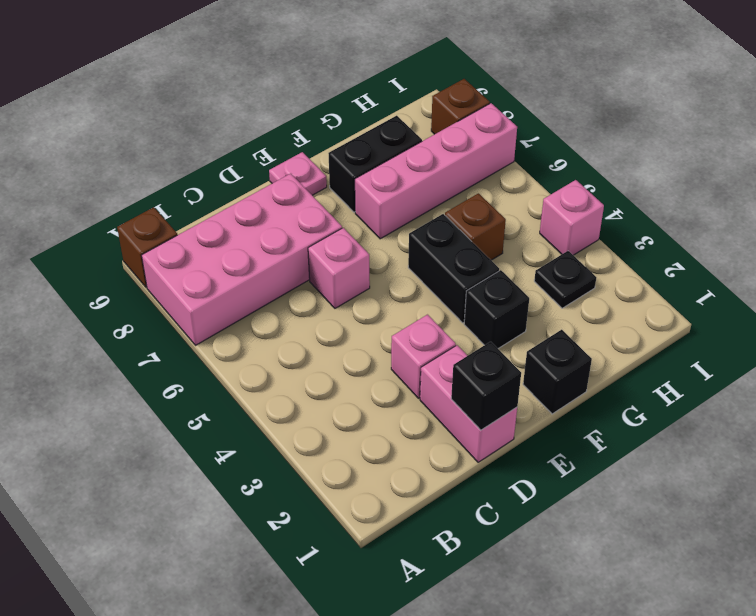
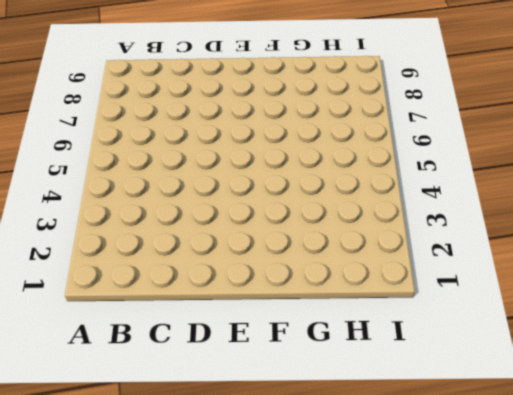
none -> pink 2x4 brick [142,174,342,345]
none -> brown 1x1 brick [117,207,177,287]
none -> pink 1x2 brick [420,345,517,462]

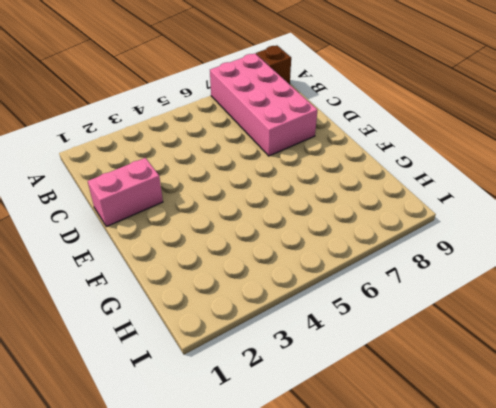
none -> pink 1x1 brick [391,315,456,398]
none -> pink 1x1 brick [308,228,370,308]
none -> pink 1x1 plate [269,152,327,195]

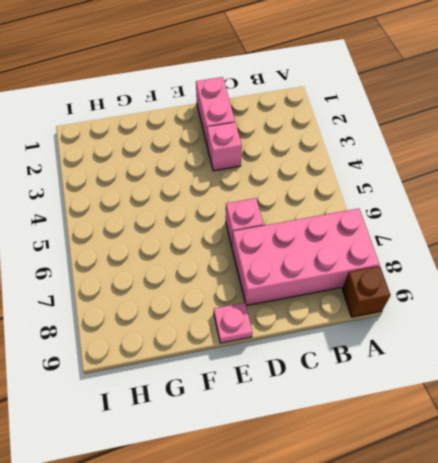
none -> black 1x1 brick [523,330,592,414]
none -> black 1x1 brick [464,270,529,348]
none -> black 1x2 brick [408,214,499,323]

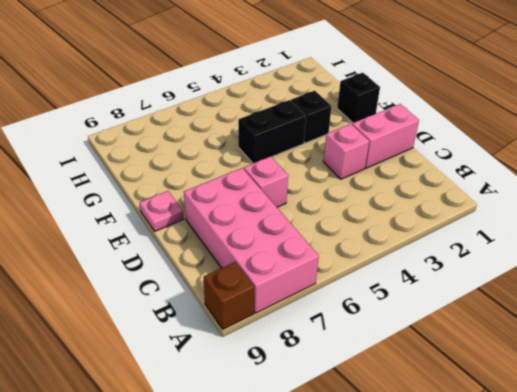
none -> pink 1x4 brick [355,103,517,239]
none -> black 1x2 brick [328,116,422,212]
none -> brown 1x1 brick [445,193,506,260]

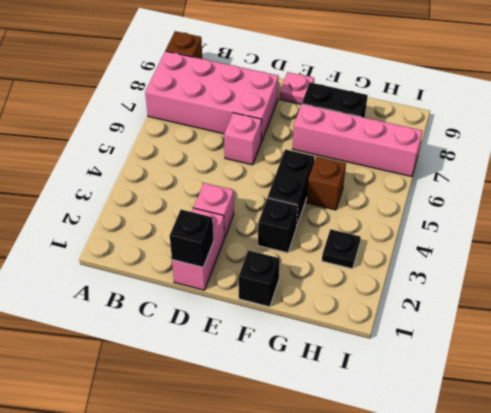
none -> pink 1x1 brick [540,180,604,255]
none -> brown 1x1 brick [431,79,490,134]

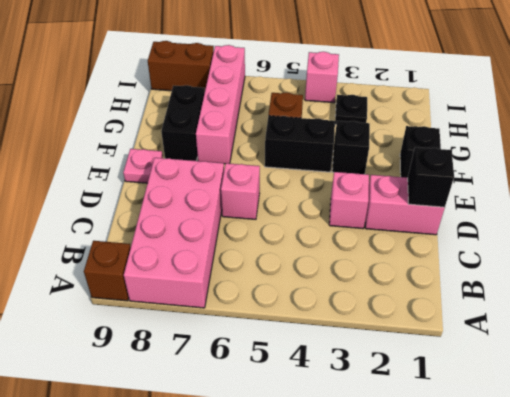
brown 1x2 brick [148,41,214,92] -> brown 1x1 brick [431,79,490,134]

